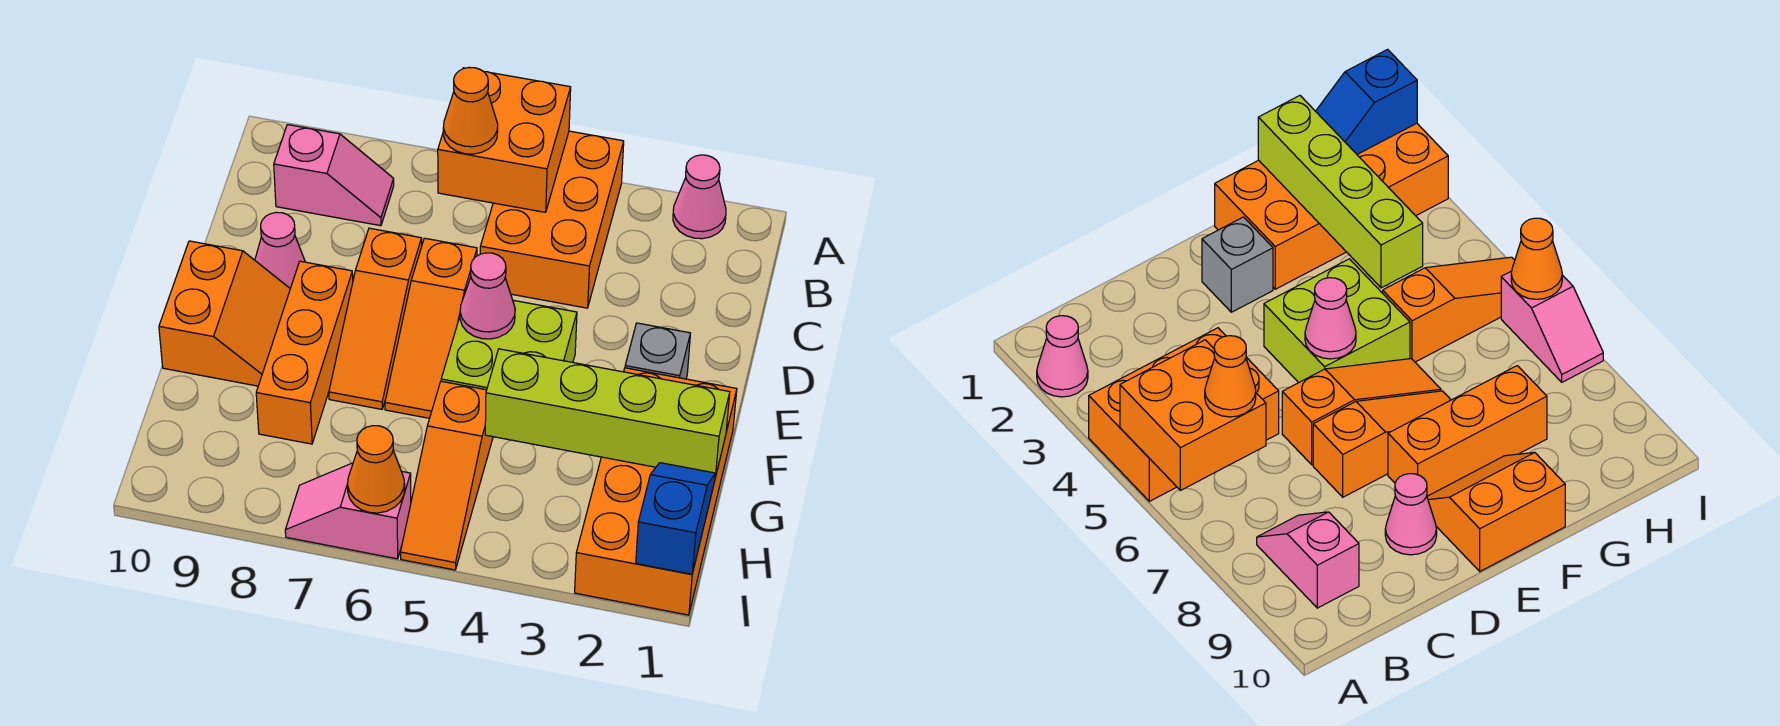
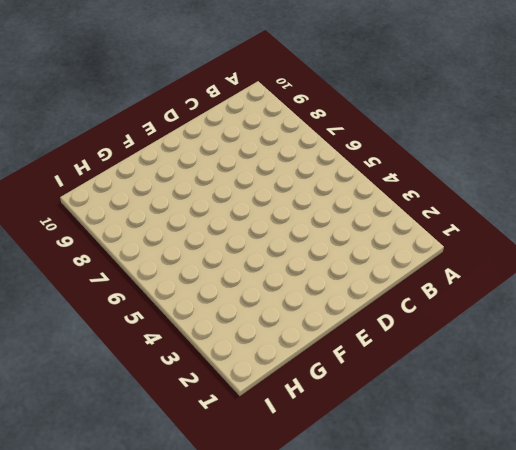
none -> pink 1x1 cone [673,155,726,239]
none -> orange 2x3 brick [480,131,624,308]
none -> pink 1x2 slope [274,125,394,226]

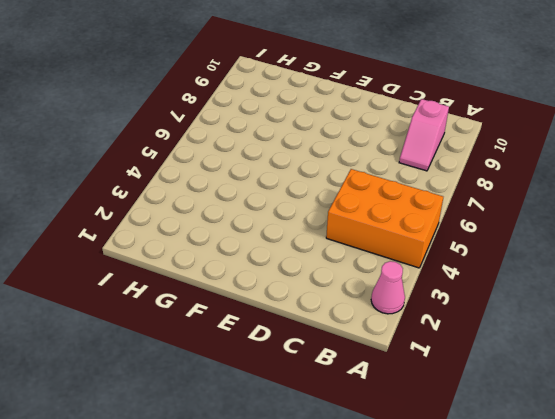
none -> orange 1x3 slope [385,238,477,418]
none -> orange 1x3 slope [329,228,422,409]
none -> pink 1x1 cone [255,212,305,288]

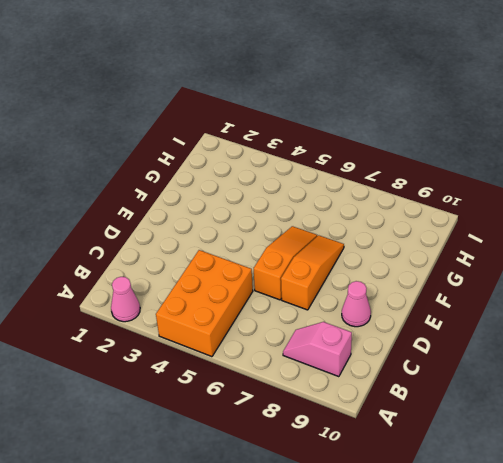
none -> grey 1x1 brick [625,323,691,379]
none -> lime 2x2 brick [441,300,577,390]
none -> orange 1x3 brick [256,261,353,444]

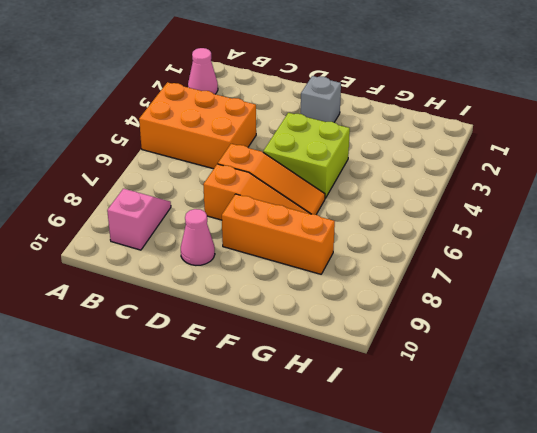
none -> orange 2x2 slope [159,241,290,386]
none -> orange 2x4 brick [575,368,737,615]
none -> orange 1x3 slope [400,381,493,570]

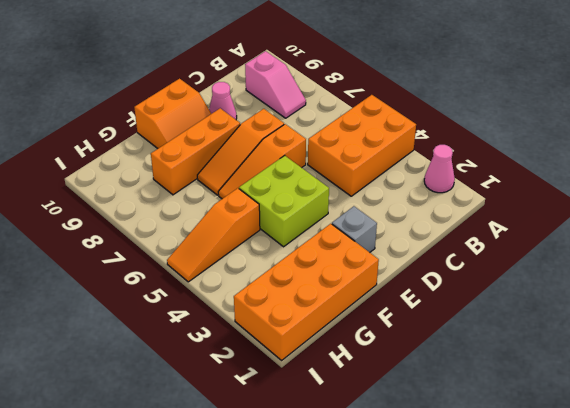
none -> pink 1x2 slope [285,463,411,559]
none -> orange 2x2 brick [438,68,571,212]
none -> pink 1x1 cone [460,253,515,339]

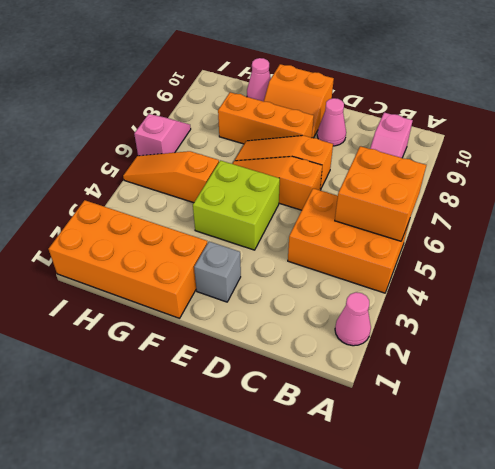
pink 1x1 cone [247,58,271,102] -> pink 1x1 cone moved to [460,253,515,339]
none -> lime 1x4 brick [485,349,730,477]
none -> blue 1x2 slope [636,463,715,574]
none -> orange 1x1 cone [348,426,405,513]

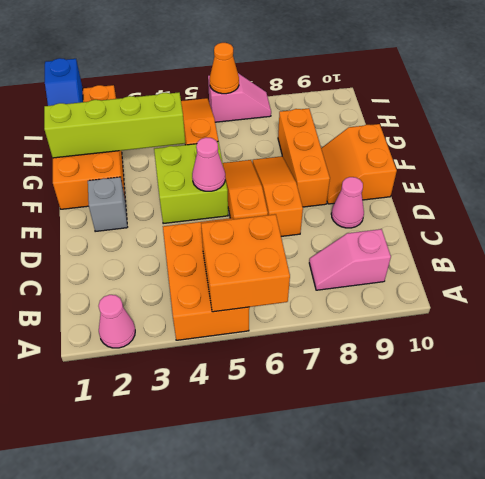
none -> orange 1x1 cone [443,67,498,154]

